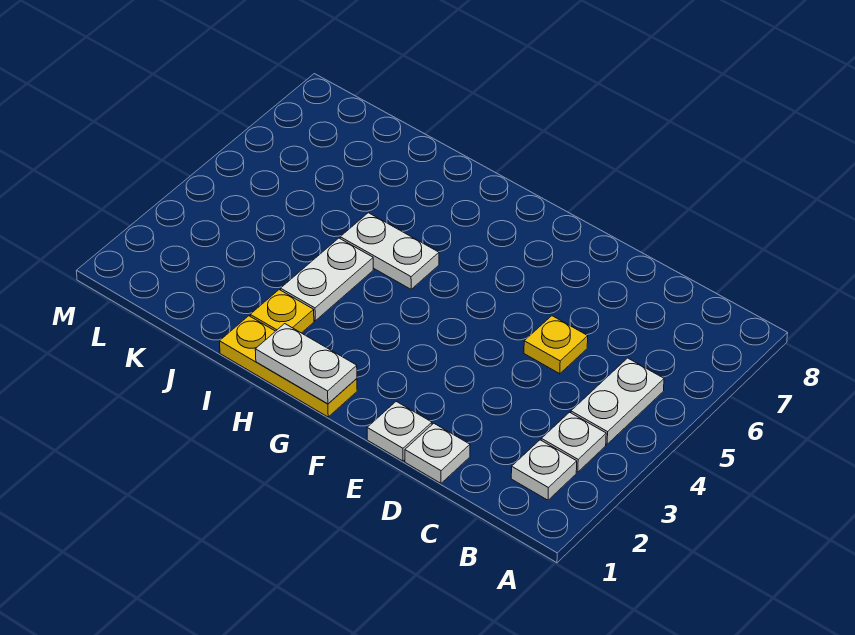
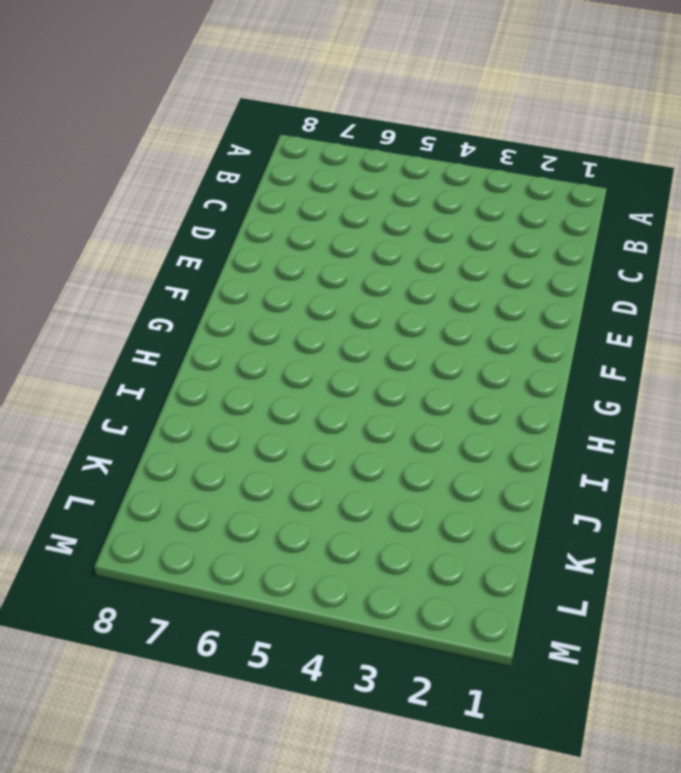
none -> white 1x1 plate [511,440,577,500]
none -> white 1x1 plate [541,412,606,472]

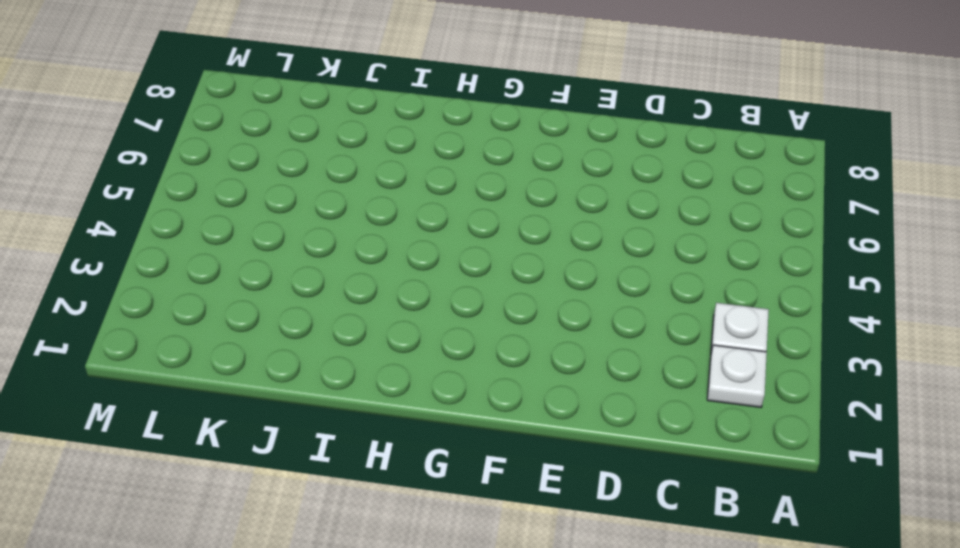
none -> white 1x2 plate [571,358,664,444]
none -> white 1x1 plate [405,423,470,483]

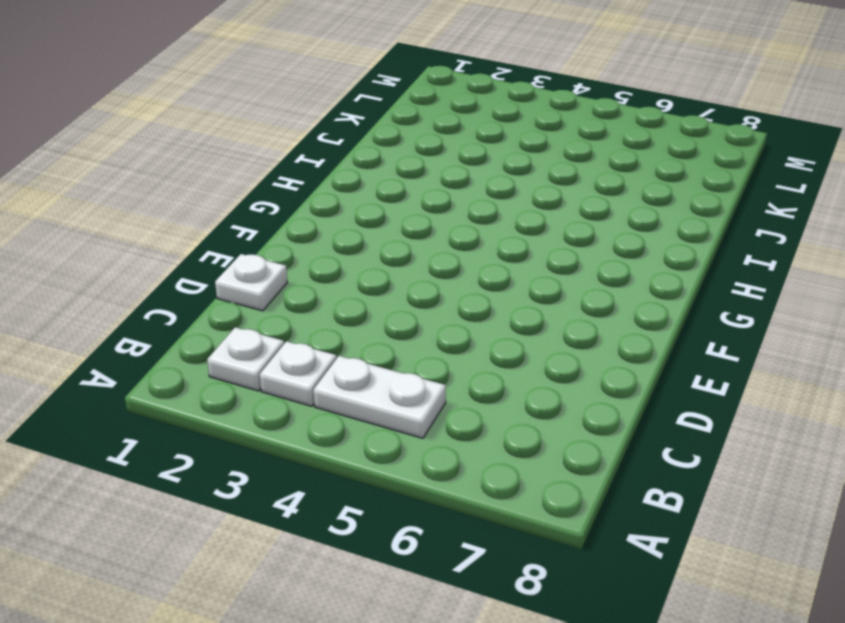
none -> yellow 1x1 plate [524,316,588,374]
none -> white 1x1 plate [367,402,432,461]

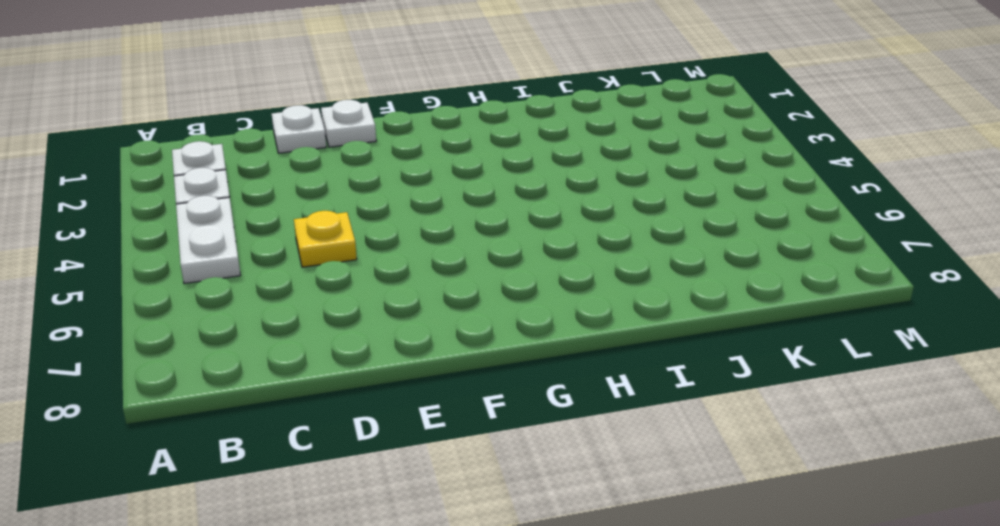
none -> yellow 1x3 plate [220,316,357,417]
none -> white 1x2 plate [340,213,439,289]

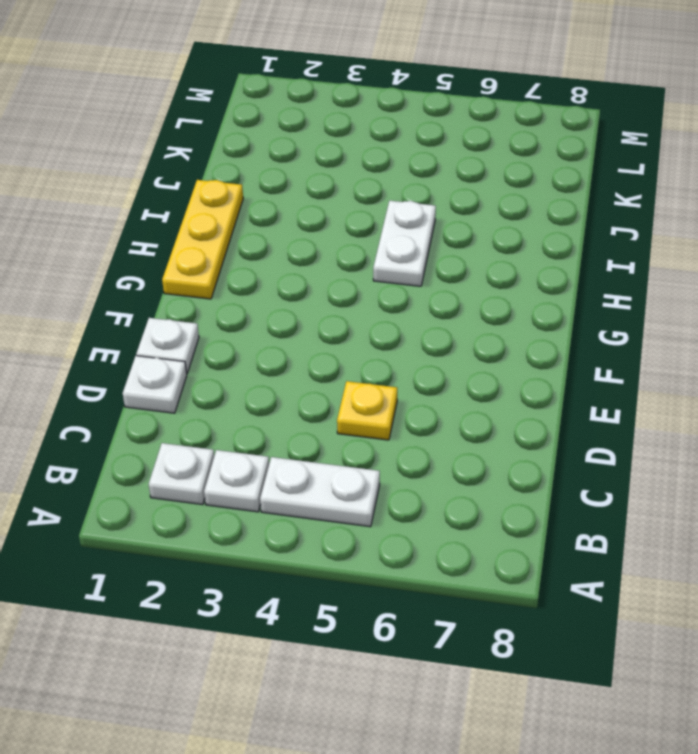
none -> yellow 1x1 plate [250,290,314,333]
none -> white 1x2 plate [281,238,373,321]

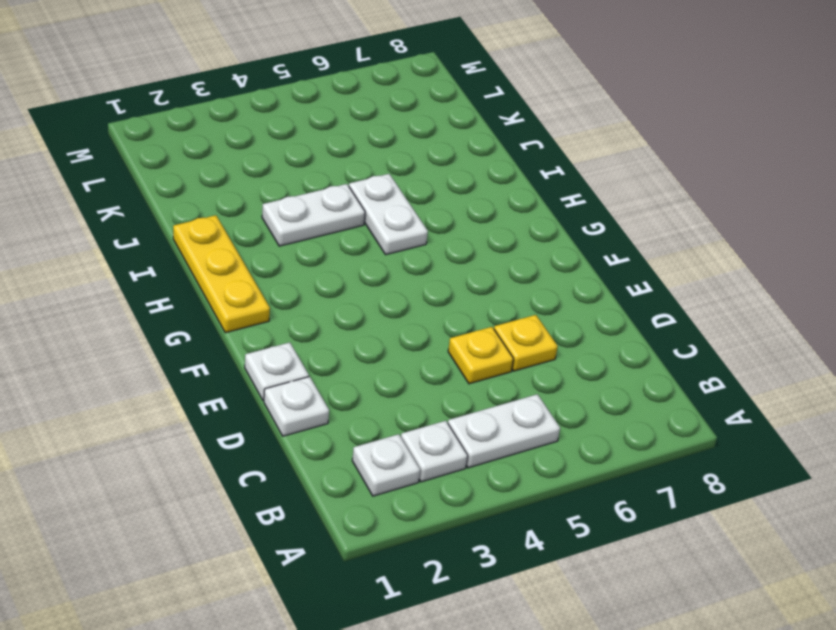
yellow 1x1 plate [494,315,558,371] -> yellow 1x1 plate moved to [250,290,314,333]
none -> white 1x2 plate [255,324,357,404]

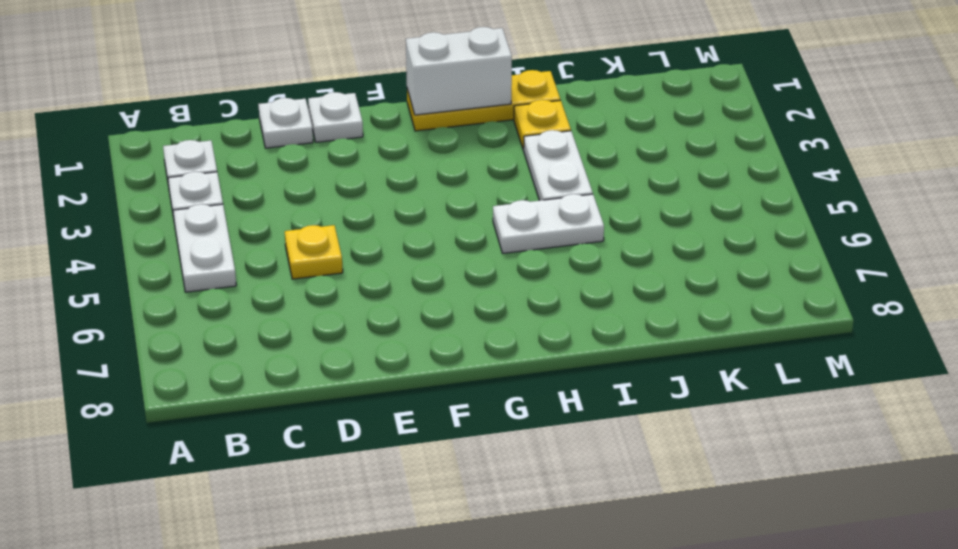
white 1x2 brick [406,27,512,115] -> white 1x2 plate [255,324,357,404]

